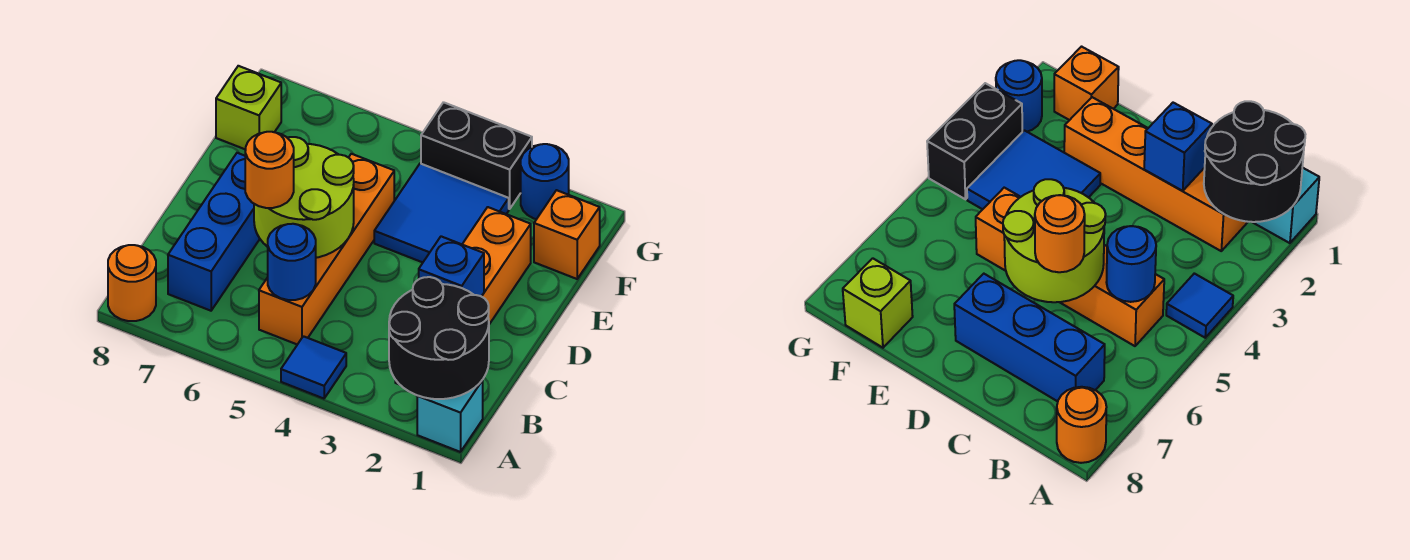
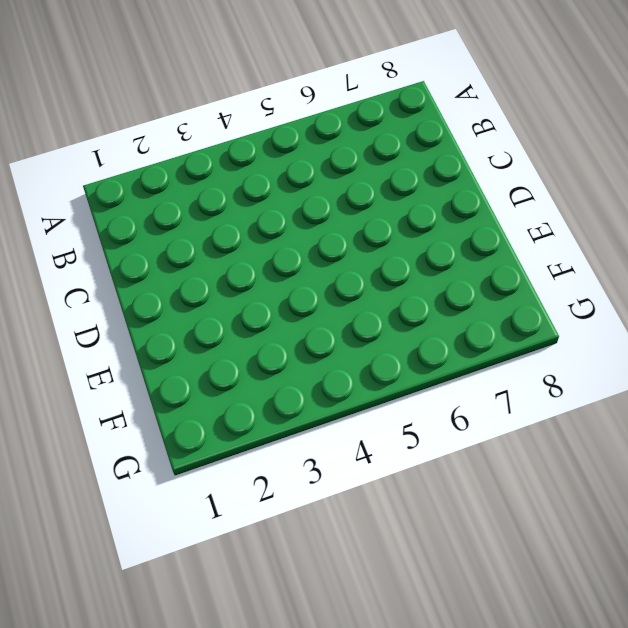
none -> cyan 1x1 brick [417,380,483,452]
none -> blue 1x1 tile [281,336,346,399]
none -> orange 1x1 round brick [108,245,156,321]

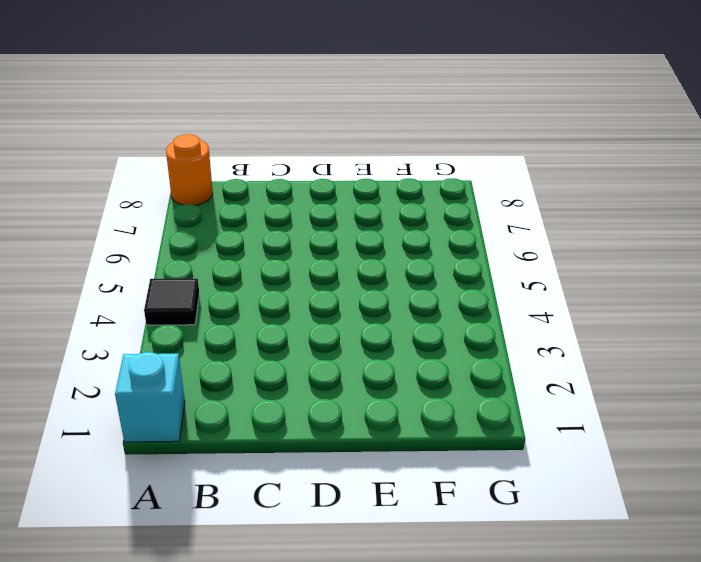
black 1x1 tile [144,279,199,325] -> blue 1x1 tile [281,336,346,399]
none -> orange 1x4 brick [395,207,531,384]
none -> orange 1x4 brick [259,154,394,345]
none -> blue 1x3 brick [168,153,260,311]

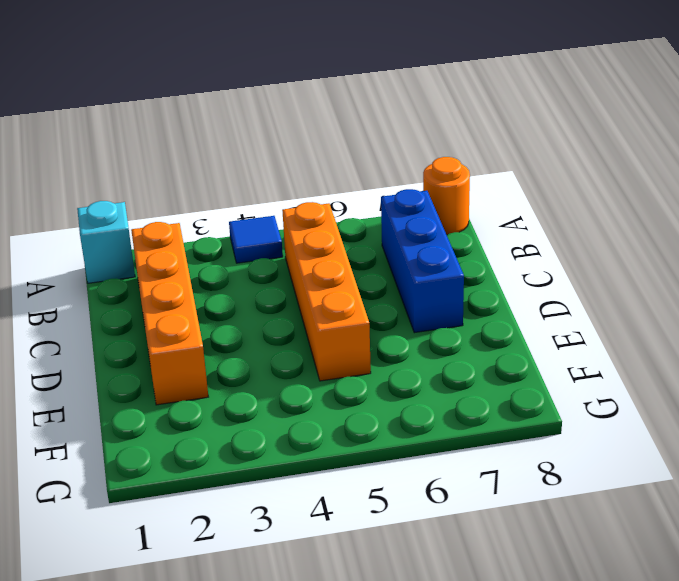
none -> blue 2x2 tile [374,163,509,262]
none -> orange 1x1 brick [534,190,600,279]
none -> lime 1x1 brick [216,66,281,150]

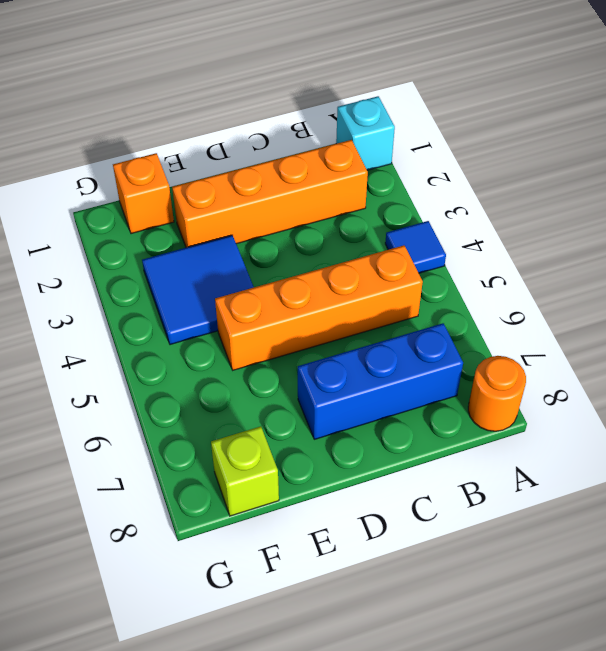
none -> blue 1x1 round brick [521,144,569,219]
none -> black 1x2 brick [421,102,532,209]
none -> black 2x2 round brick [389,277,489,399]

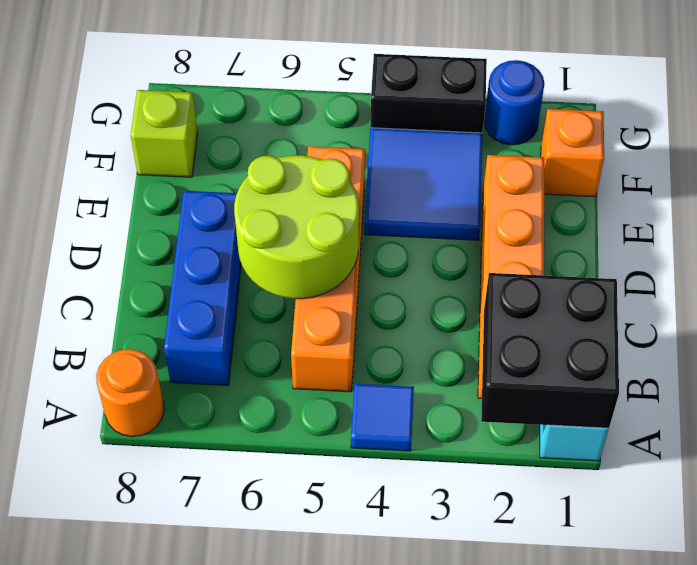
black 2x2 brick [481,273,619,428] -> black 2x2 round brick [389,277,489,399]
none -> blue 1x1 round brick [268,224,316,300]
none -> blue 1x1 brick [419,236,484,296]
none -> orange 1x1 round brick [245,132,294,208]

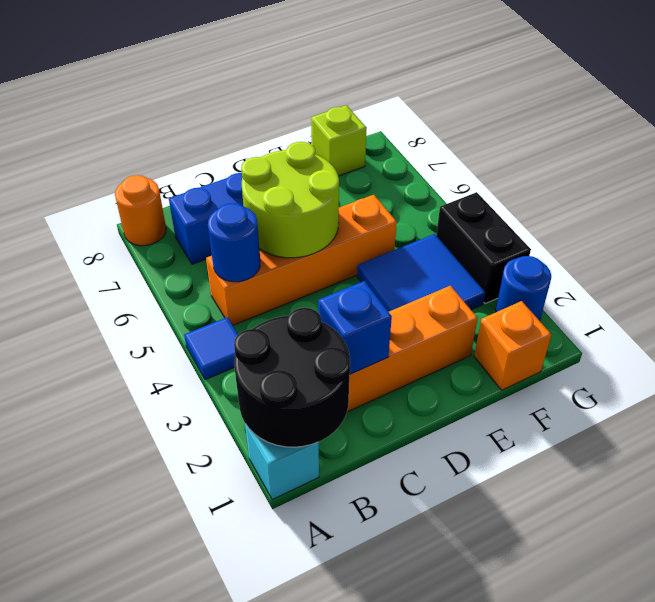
none -> orange 1x1 round brick [245,132,294,208]

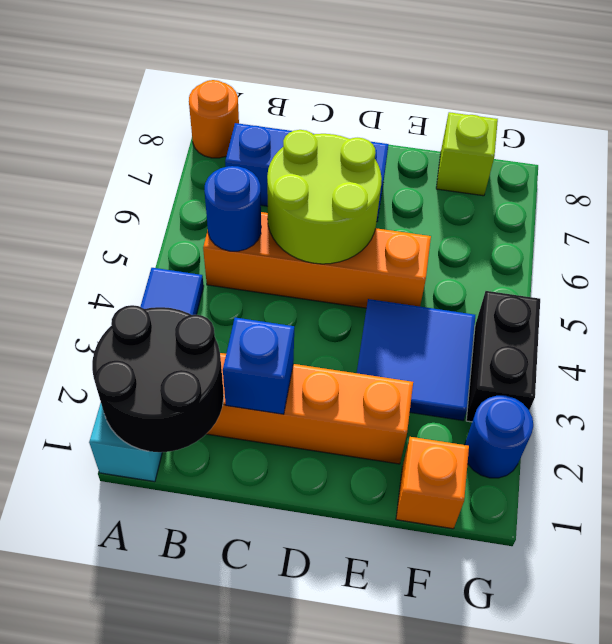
none -> orange 1x1 round brick [245,132,294,208]

